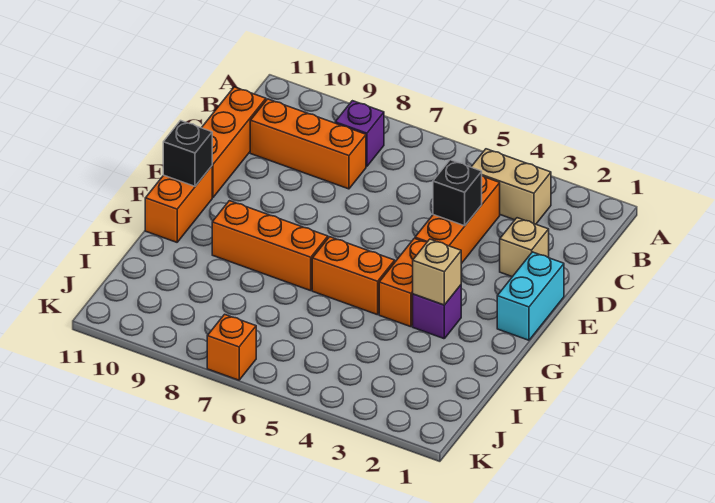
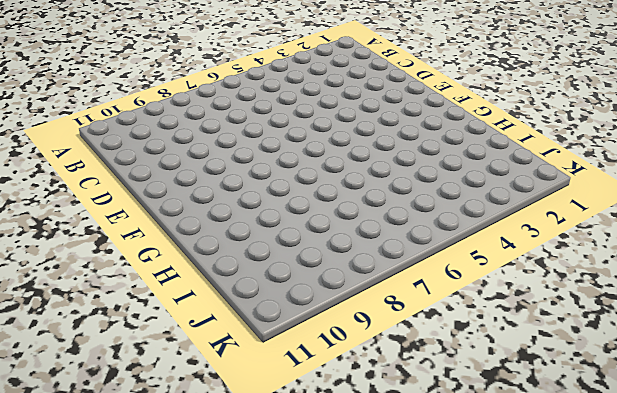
none -> tan 1x2 brick [472,149,551,224]
none -> purple 1x1 brick [335,101,384,167]
none -> orange 1x3 brick [415,176,500,264]

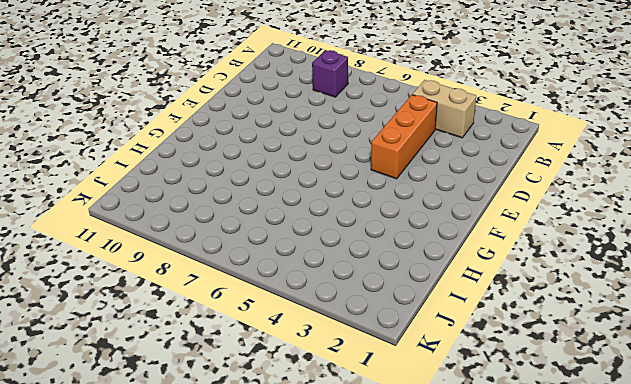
none -> orange 1x3 brick [250,99,366,189]
none -> orange 1x3 brick [202,87,266,198]
none -> tan 1x1 brick [500,218,549,277]

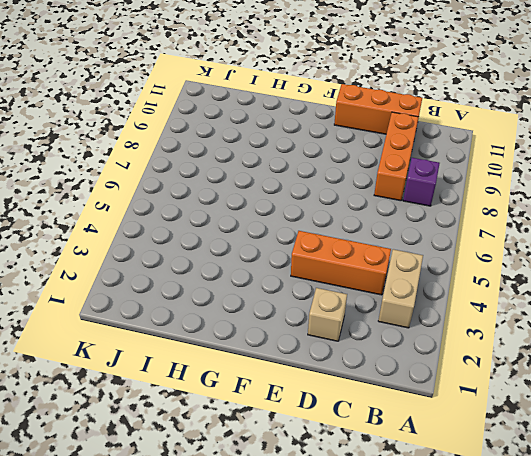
none -> cyan 1x2 brick [497,252,564,340]
none -> orange 1x2 brick [379,238,427,327]
none -> orange 1x2 brick [145,166,212,242]

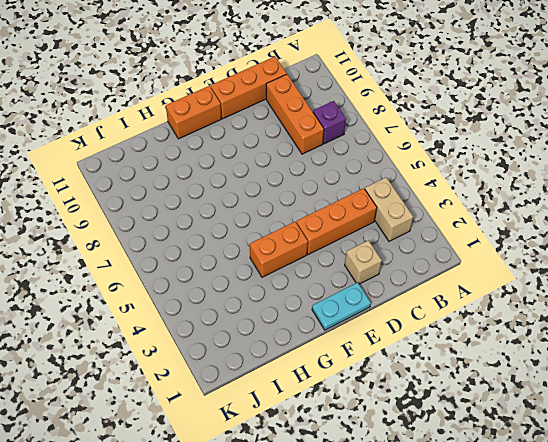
cyan 1x2 plate [312,283,371,330] -> cyan 1x2 brick [497,252,564,340]
none -> purple 1x1 brick [413,285,461,339]
none -> orange 1x2 brick [312,237,395,315]
none -> orange 1x3 brick [212,201,328,291]

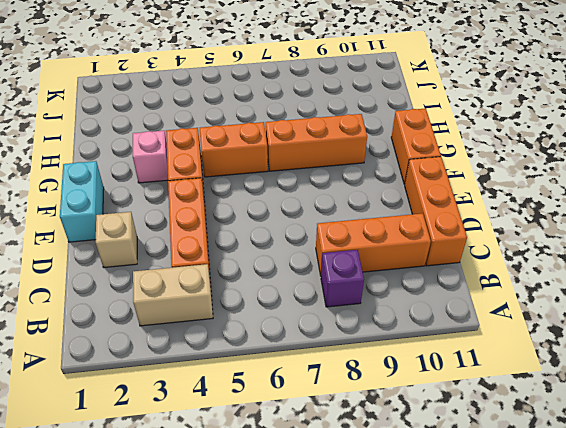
pink 1x1 brick [133,131,168,183] -> purple 1x1 brick [413,285,461,339]
none -> orange 1x1 brick [207,314,256,380]
none -> black 1x1 brick [433,160,482,226]
none -> black 1x1 brick [163,121,212,186]

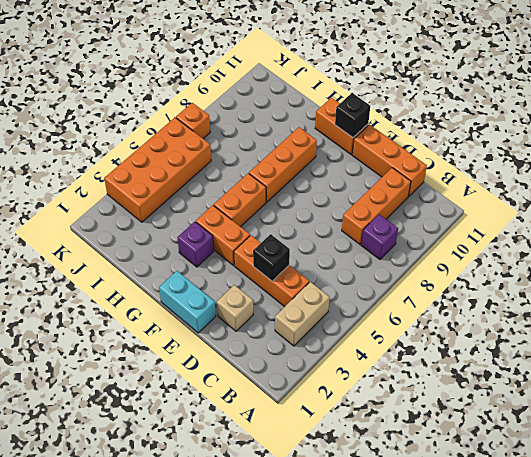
orange 2x4 brick [104,118,211,222] -> none
none -> tan 1x1 brick [413,239,461,305]

